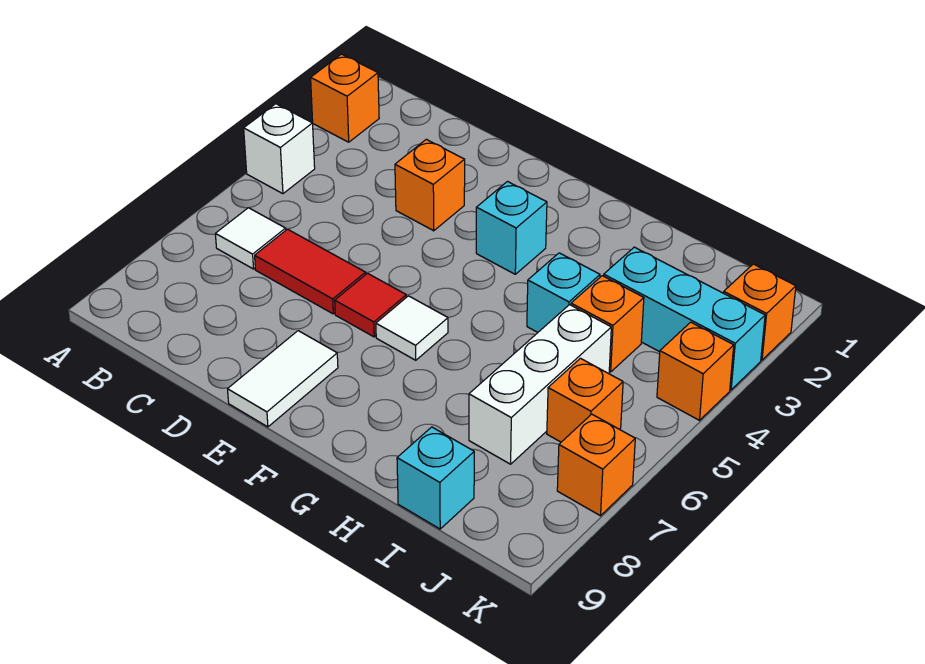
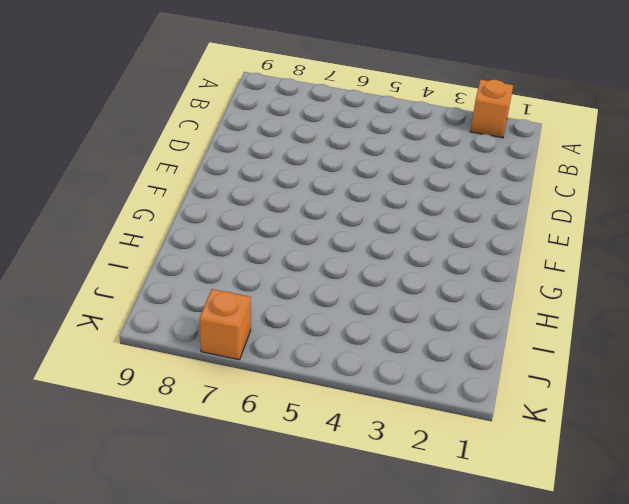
none -> white 1x1 brick [244,104,315,194]
none -> white 1x1 tile [215,208,286,269]
none -> red 1x2 tile [255,229,366,314]

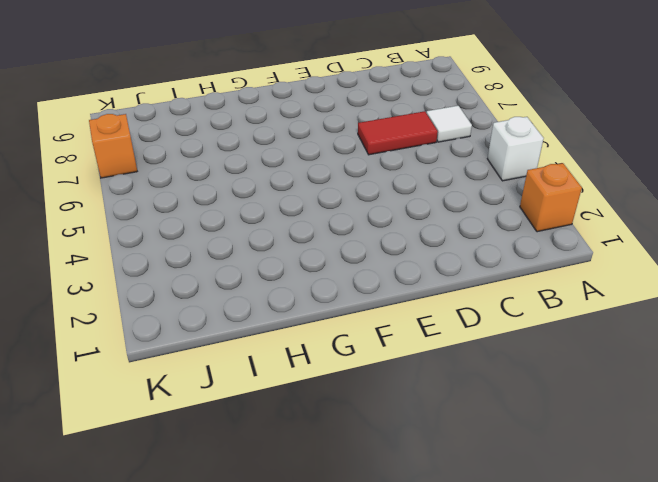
none -> orange 1x1 brick [395,139,465,231]
none -> red 1x1 tile [335,273,406,337]
none -> white 1x2 tile [228,331,338,427]

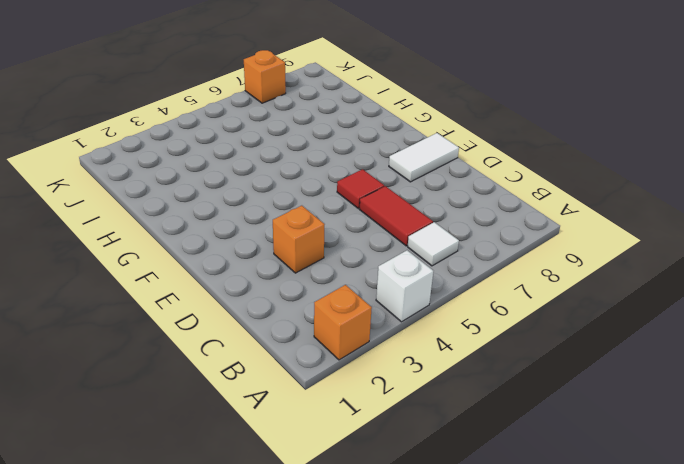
none -> cyan 1x1 brick [476,182,547,274]
none -> white 1x1 tile [376,296,448,360]
none -> cyan 1x1 brick [527,253,600,332]

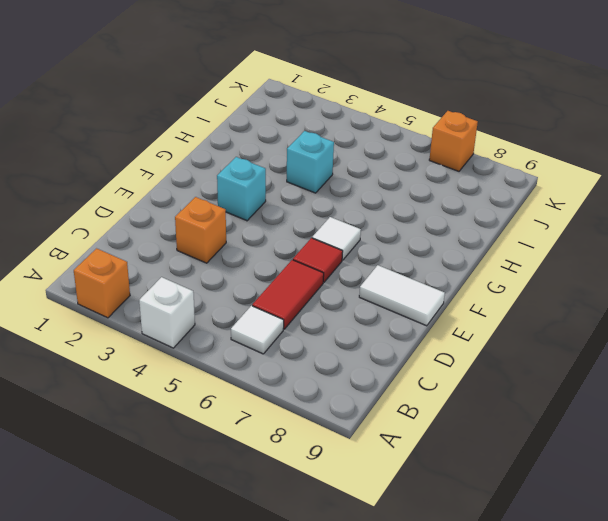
none -> cyan 1x3 brick [604,247,765,390]
none -> orange 1x1 brick [571,276,644,372]
none -> white 1x3 brick [469,305,611,464]

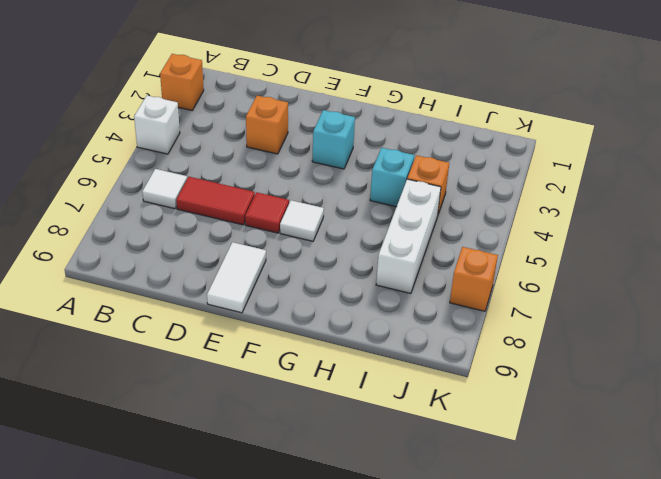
none -> cyan 1x3 brick [604,247,765,390]
none -> cyan 1x1 brick [397,427,474,529]
none -> orange 1x1 brick [547,358,623,442]

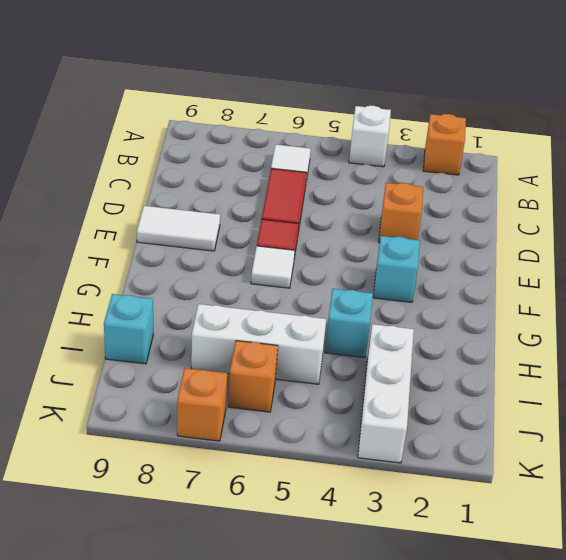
white 1x3 brick [358,324,414,463] -> cyan 1x3 brick [604,247,765,390]
none -> orange 1x1 brick [571,276,644,372]
none -> orange 1x1 brick [724,264,796,360]
none -> orange 1x1 brick [657,322,734,420]

